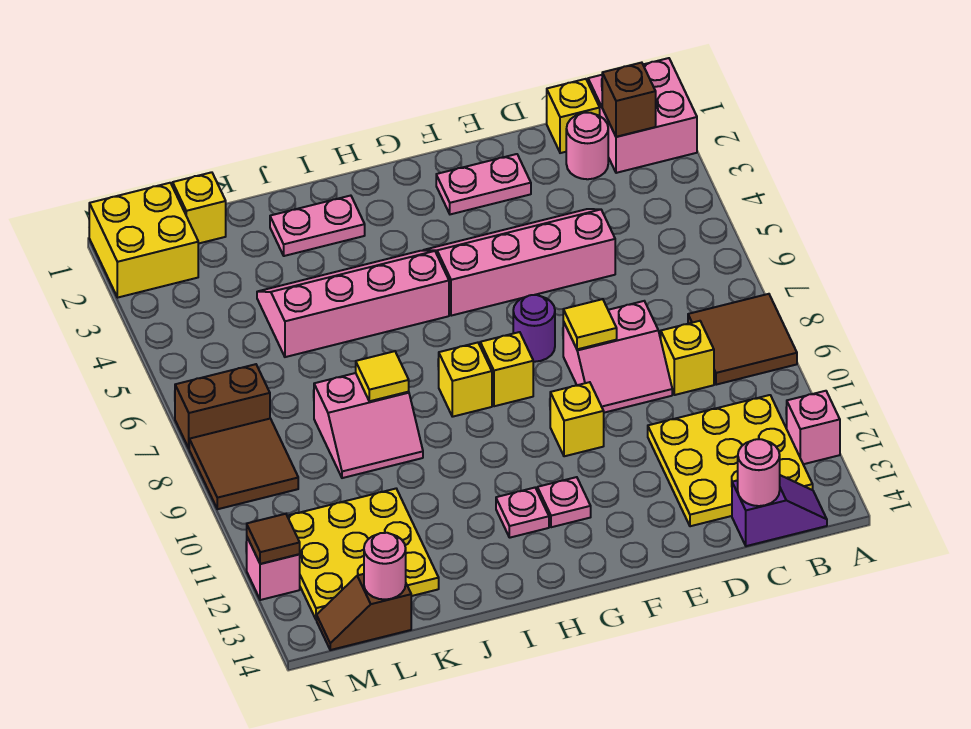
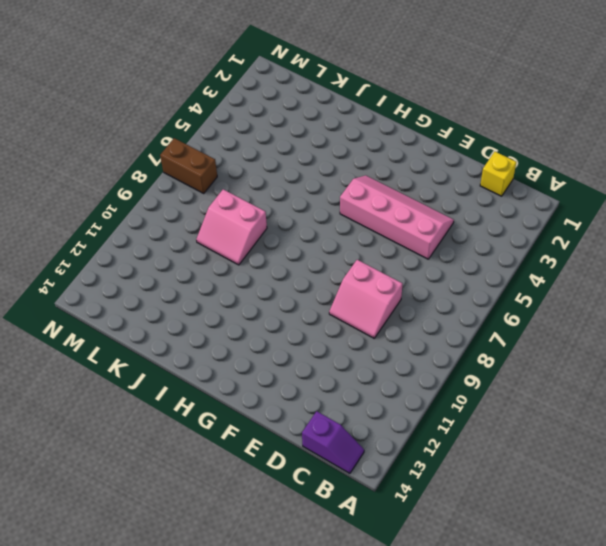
none -> pink 2x2 brick [588,58,697,173]
none -> brown 2x2 tile [688,294,797,385]
none -> pink 1x1 brick [787,391,840,464]
none -> yellow 3x3 plate [648,395,813,526]

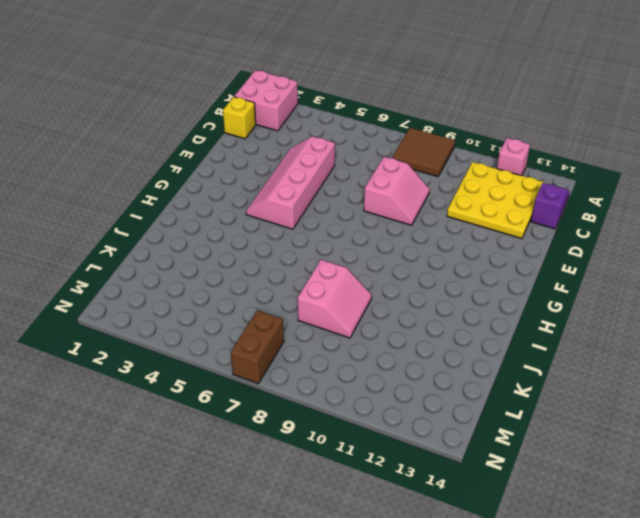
none -> pink 1x1 round brick [566,113,608,179]
none -> yellow 1x1 brick [661,321,714,395]
none -> pink 1x2 plate [436,154,531,214]
none -> purple 1x1 round brick [513,295,555,362]

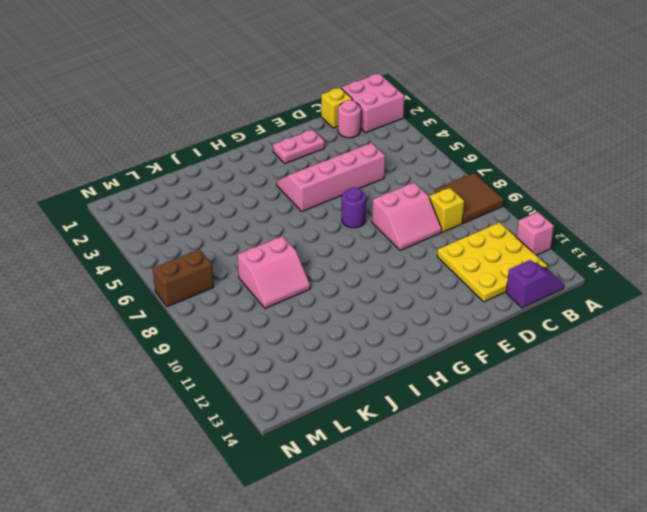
none -> yellow 1x1 brick [550,382,604,456]
none -> yellow 1x1 brick [480,332,533,406]
none -> pink 1x1 plate [537,477,591,527]
none -> pink 2x4 slope [257,251,449,357]

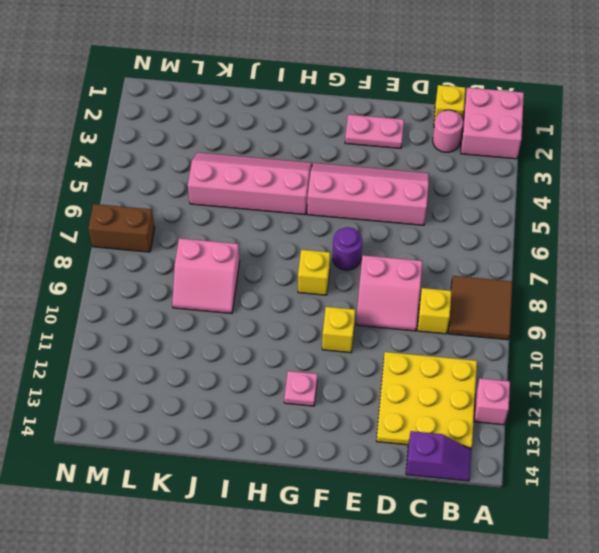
none -> yellow 1x1 brick [439,343,492,417]
none -> pink 1x1 plate [496,488,549,538]
none -> pink 1x2 plate [270,196,365,256]
none -> yellow 3x3 plate [287,489,439,620]

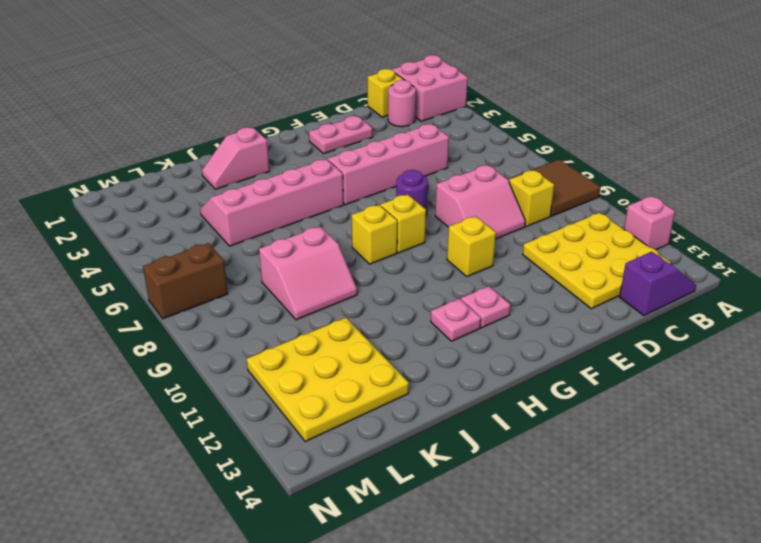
pink 1x2 slope [202,127,270,189] -> pink 1x2 plate [270,196,365,256]
none -> yellow 1x1 brick [173,172,226,244]
none -> brown 1x2 slope [317,574,411,650]
none -> yellow 2x2 brick [89,183,198,298]
none -> brown 2x2 tile [189,419,298,509]

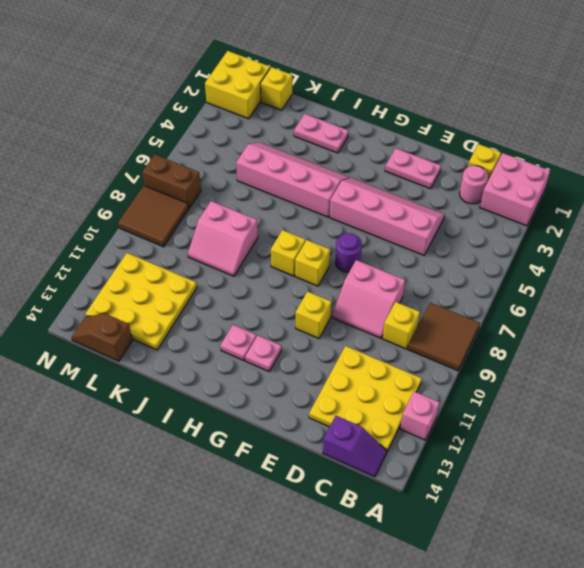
none -> pink 1x1 brick [247,538,300,600]
none -> brown 1x1 brick [602,63,656,137]
none -> pink 1x1 round brick [738,439,780,506]
none -> yellow 1x1 tile [563,299,617,349]

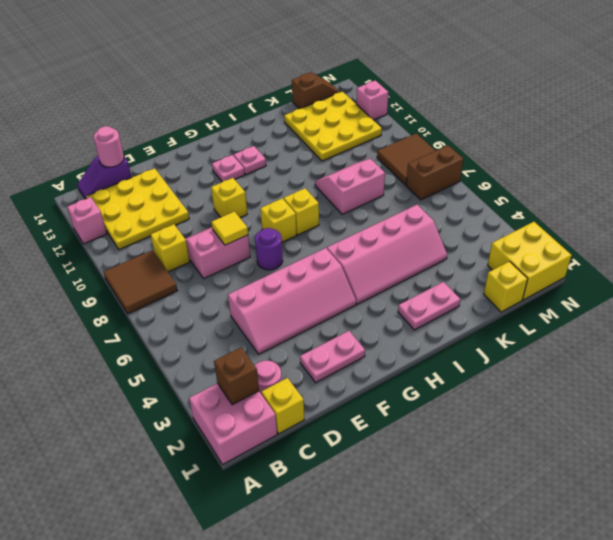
none -> yellow 1x1 tile [356,351,409,401]
none -> pink 1x1 round brick [364,533,406,600]
none -> brown 1x1 tile [247,514,300,564]

